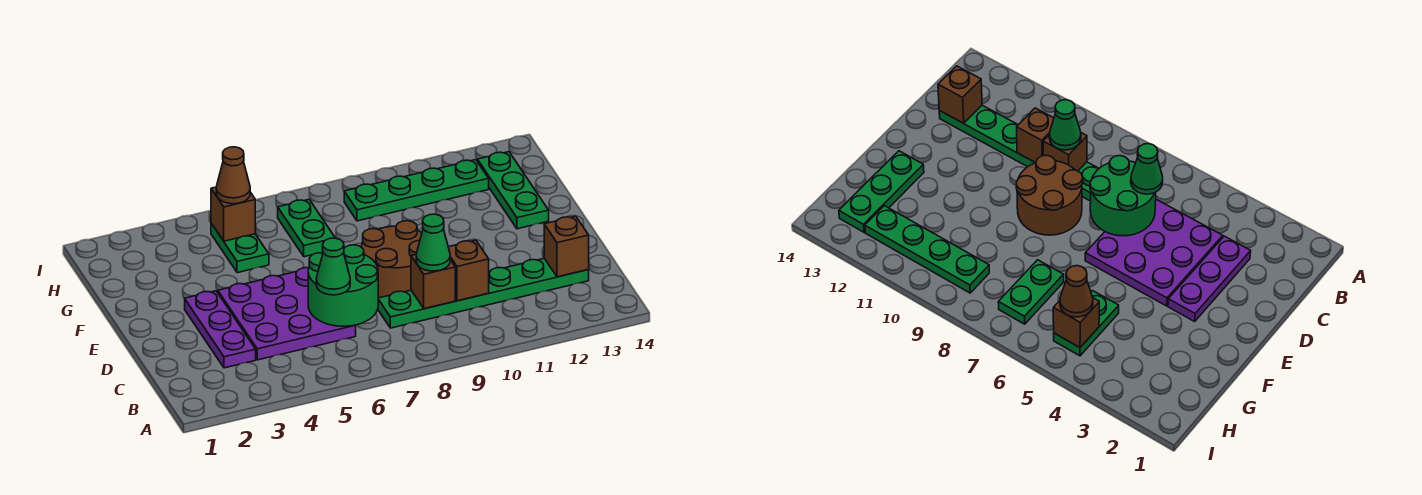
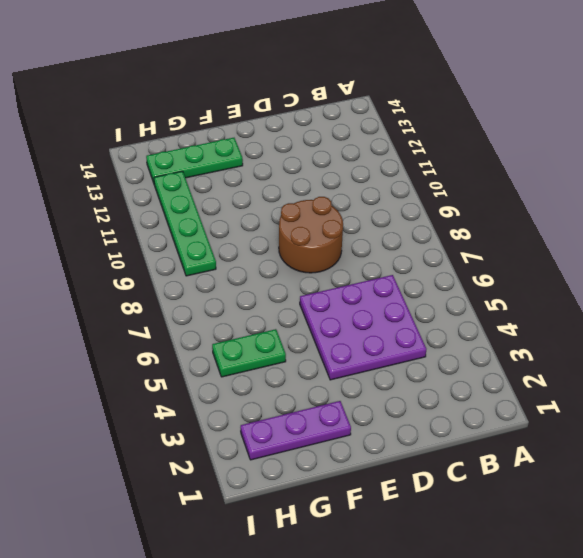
purple 1x3 plate [241,401,351,460] -> purple 1x3 plate moved to [185,291,256,368]
none -> green 1x6 plate [378,258,589,328]
none -> green 1x2 plate [278,200,335,257]
none -> green 2x2 round brick [308,245,378,326]

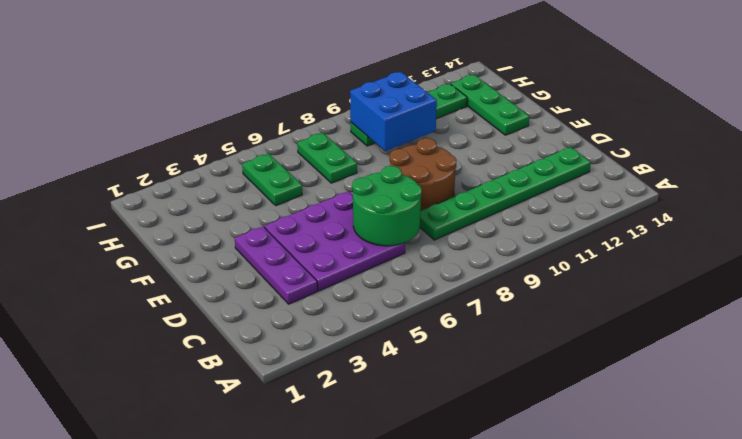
blue 2x2 brick [350,72,437,151] -> none
none -> brown 1x1 brick [411,255,455,309]
none -> brown 1x1 brick [448,240,489,301]
none -> brown 1x1 brick [544,216,589,277]

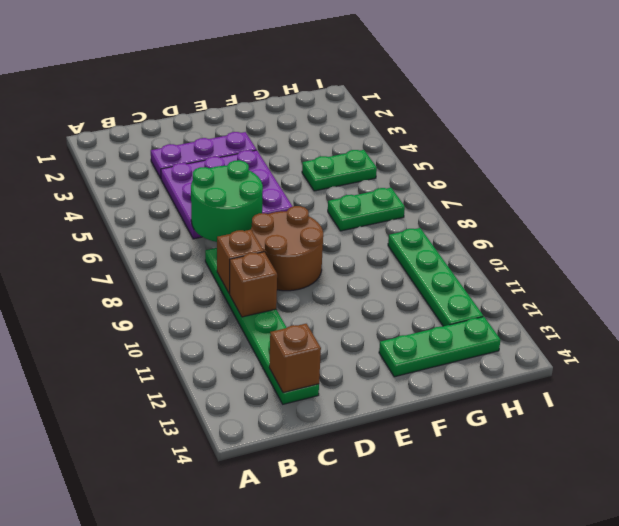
none -> brown 1x1 brick [211,187,255,241]
none -> green 1x1 cone [316,238,350,295]
none -> green 1x1 cone [416,214,450,271]

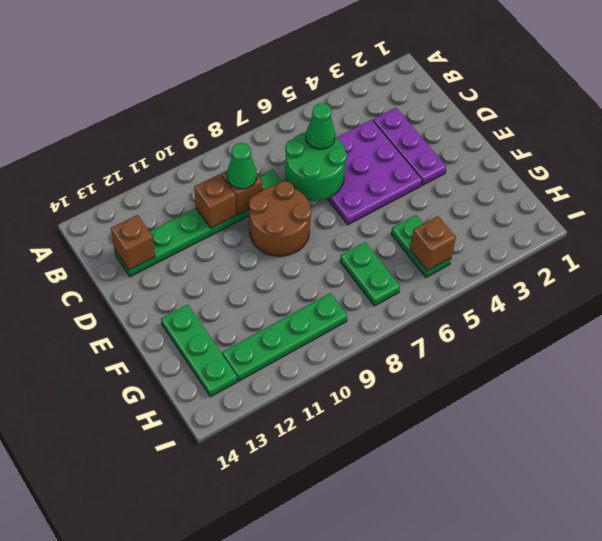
none -> brown 1x1 cone [216,147,250,204]

